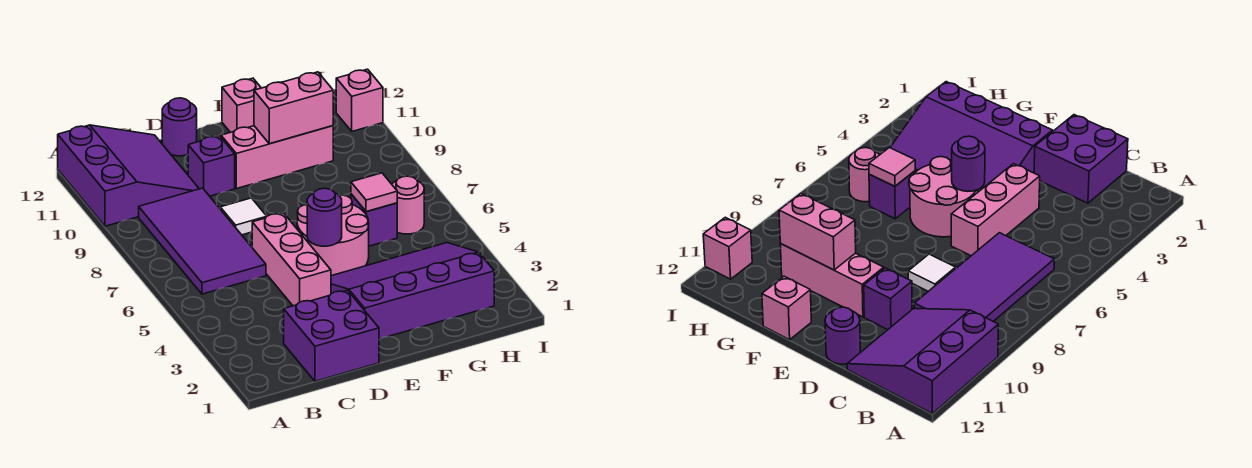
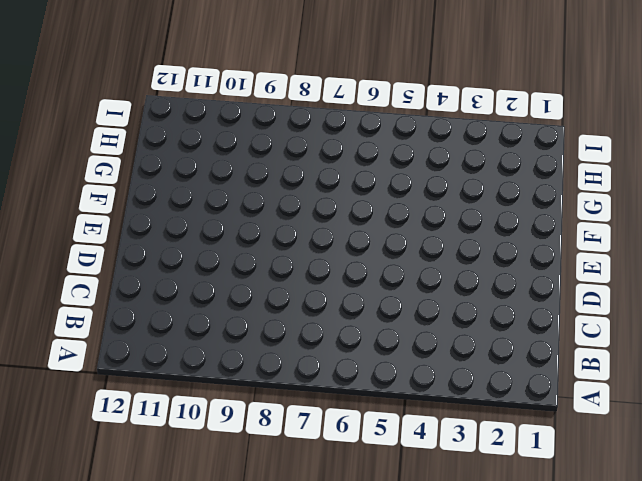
none -> purple 3x3 slope [58,125,199,226]
none -> purple 2x4 tile [139,188,266,294]
none -> purple 2x2 brick [284,290,379,381]

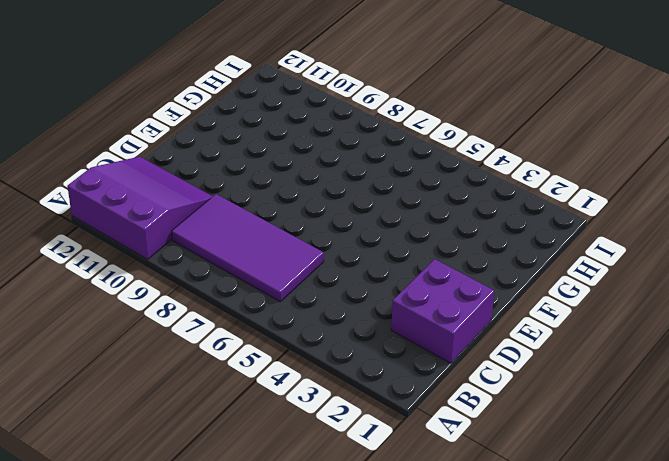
none -> pink 1x3 brick [252,213,331,306]
none -> white 1x1 tile [220,198,267,235]
none -> purple 1x1 brick [188,136,235,196]

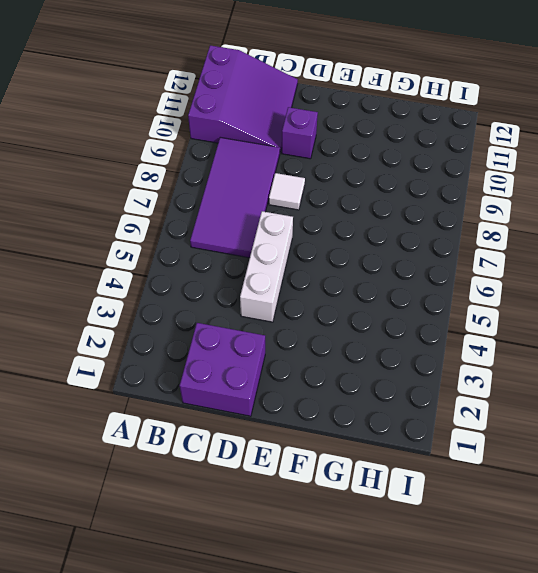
white 1x3 brick [240,211,293,322] -> pink 1x3 brick [252,213,331,306]
none -> purple 1x1 round brick [162,98,197,156]
none -> purple 3x4 slope [331,243,494,339]
none -> pink 2x2 round brick [297,195,369,276]

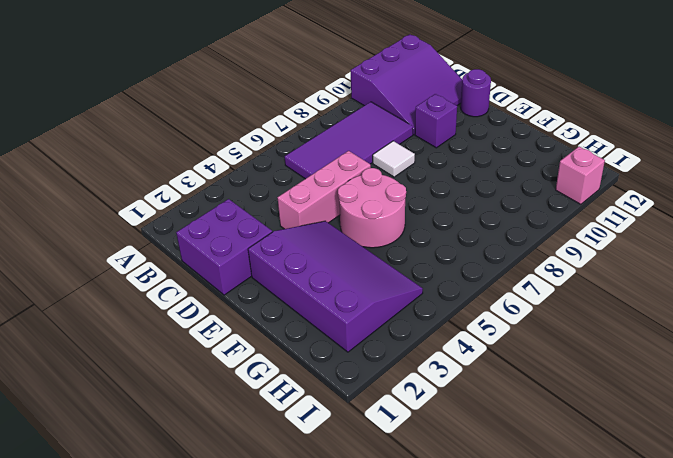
none -> pink 1x3 brick [221,126,333,189]
none -> pink 1x1 brick [222,78,261,132]
none -> purple 1x1 brick [351,194,397,246]

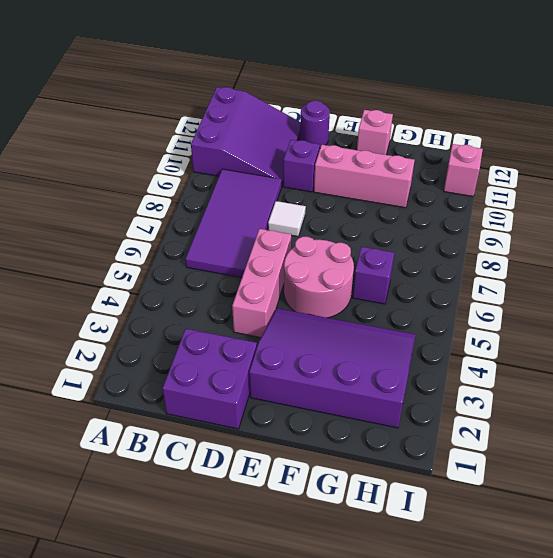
none -> pink 1x1 round brick [392,176,424,234]
none -> purple 1x1 round brick [307,188,342,246]
none -> pink 1x2 brick [254,72,333,144]

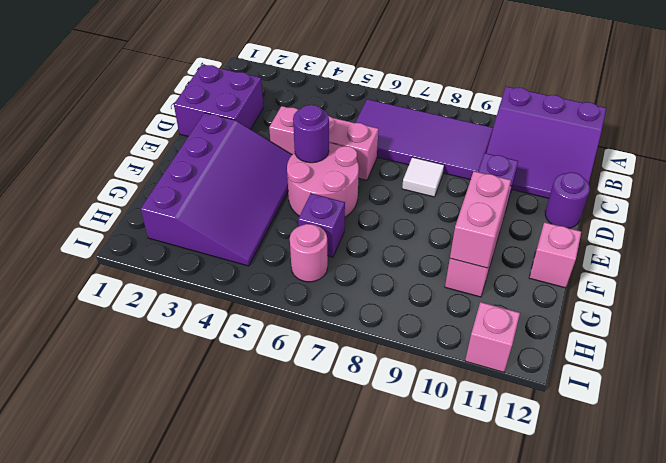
none -> pink 1x1 tile [351,173,397,212]

